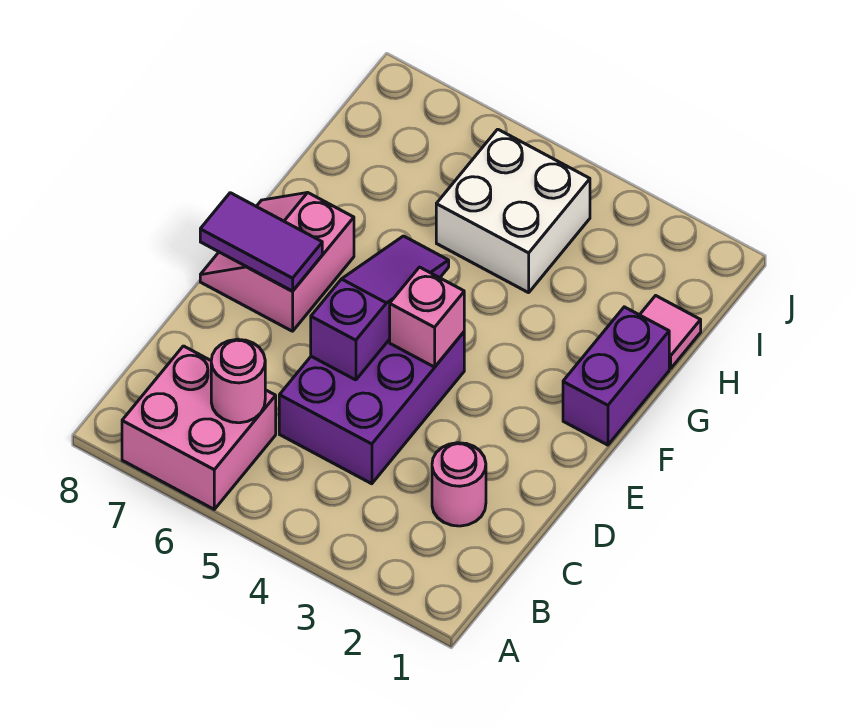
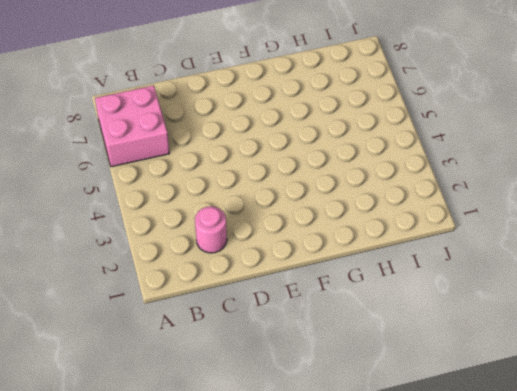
none -> purple 2x3 brick [279,332,464,484]
none -> pink 2x2 slope [200,193,354,331]

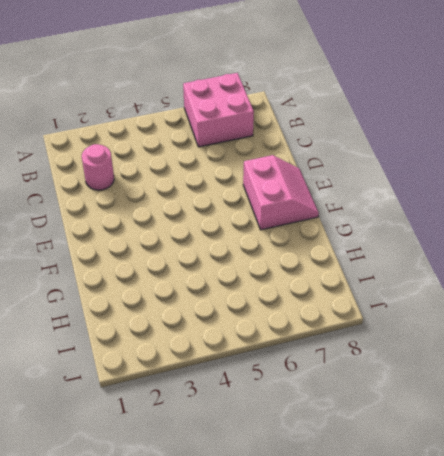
none -> purple 2x3 brick [279,332,464,484]
none -> purple 1x2 brick [563,307,669,445]

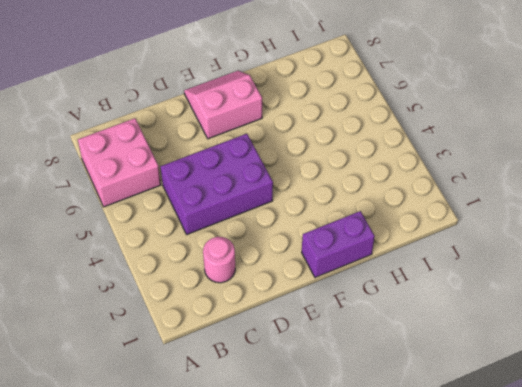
none -> pink 1x1 tile [640,296,701,369]
none -> white 2x2 brick [436,129,590,293]

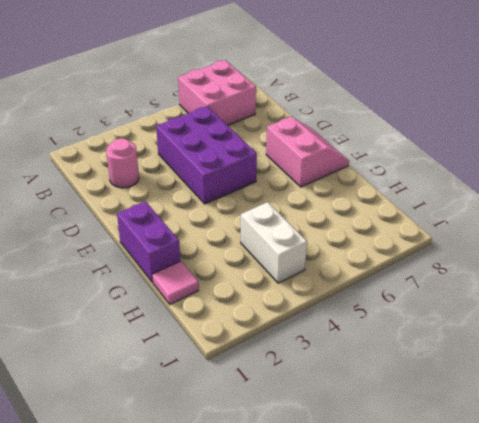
white 1x2 brick [241,202,307,283] -> white 2x2 brick [436,129,590,293]
none -> pink 1x1 round brick [211,339,265,423]
none -> purple 1x3 slope [311,236,449,380]

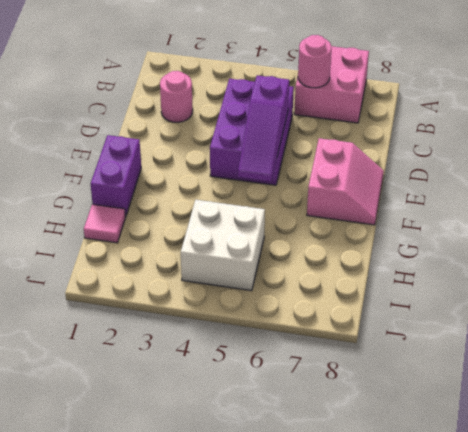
none -> pink 1x1 brick [390,267,464,367]
none -> purple 1x2 tile [200,193,322,291]

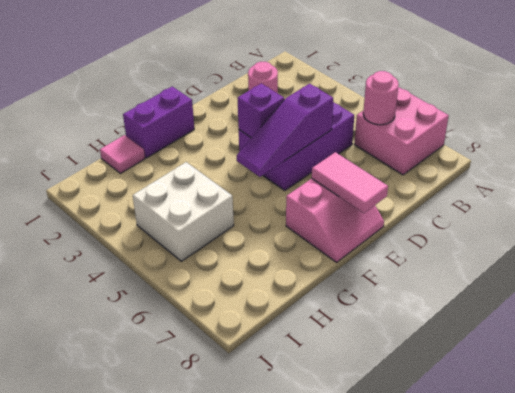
purple 1x1 brick [238,83,284,138] -> pink 1x1 brick [390,267,464,367]
pink 1x2 tile [312,152,388,213] -> purple 1x2 tile [200,193,322,291]

